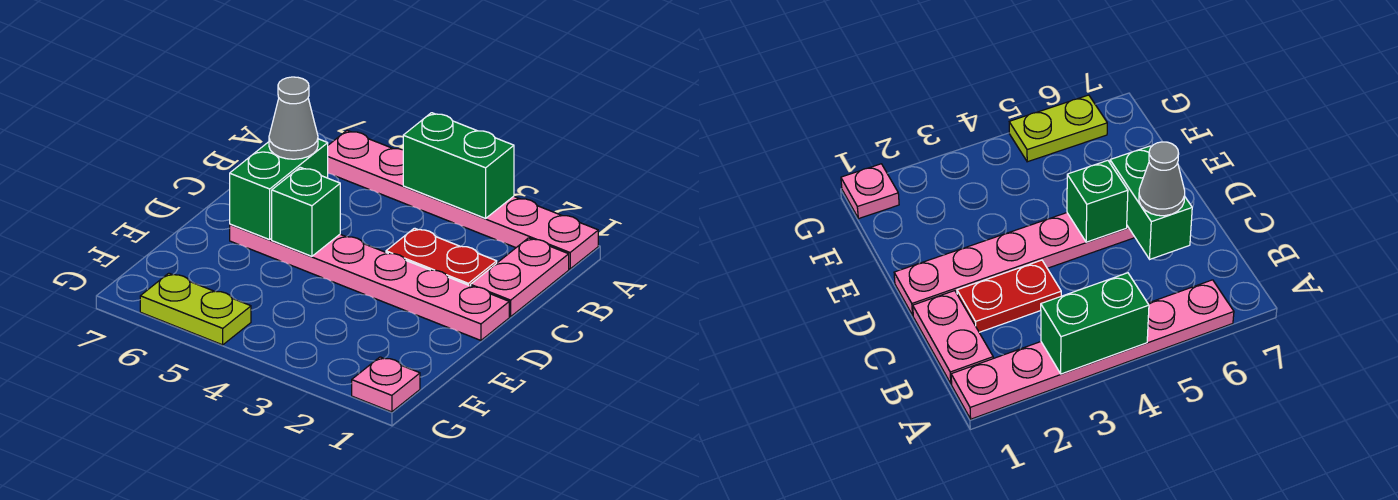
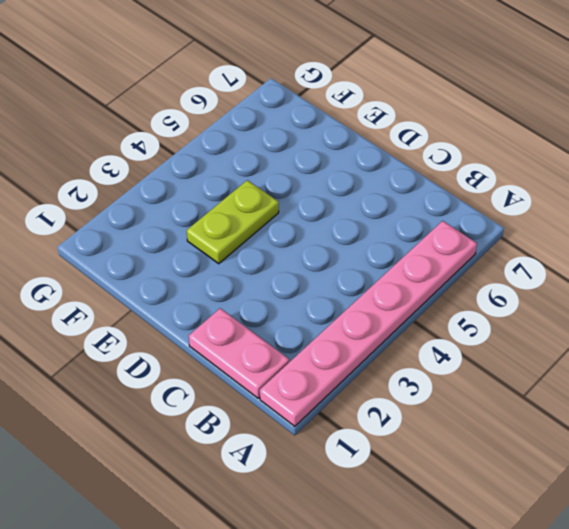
lime 1x2 plate [187,180,279,264] -> lime 1x2 plate moved to [140,273,251,345]
none -> red 1x2 plate [386,228,497,286]
none -> pink 1x6 plate [230,224,509,340]

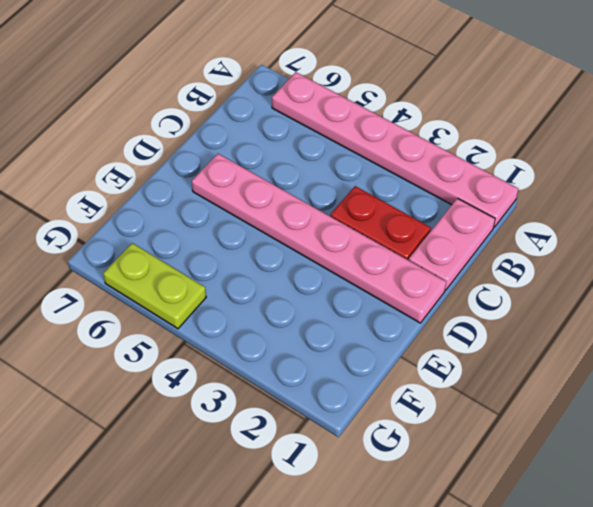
none -> pink 1x1 plate [352,357,420,412]
none -> green 1x2 brick [403,113,514,218]

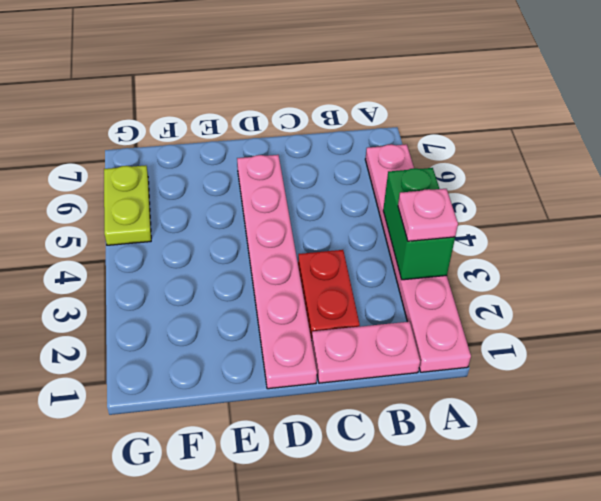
pink 1x1 plate [398,189,458,241] -> pink 1x1 plate moved to [352,357,420,412]
none -> green 1x2 brick [230,139,328,240]
none -> green 1x1 brick [272,167,340,256]

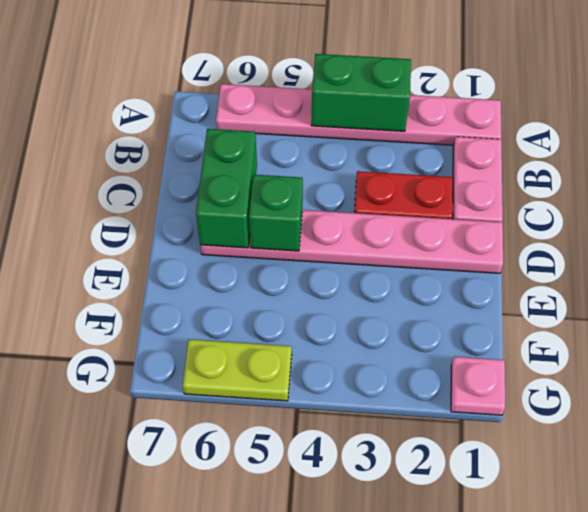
none -> grey 1x1 cone [269,77,318,159]

